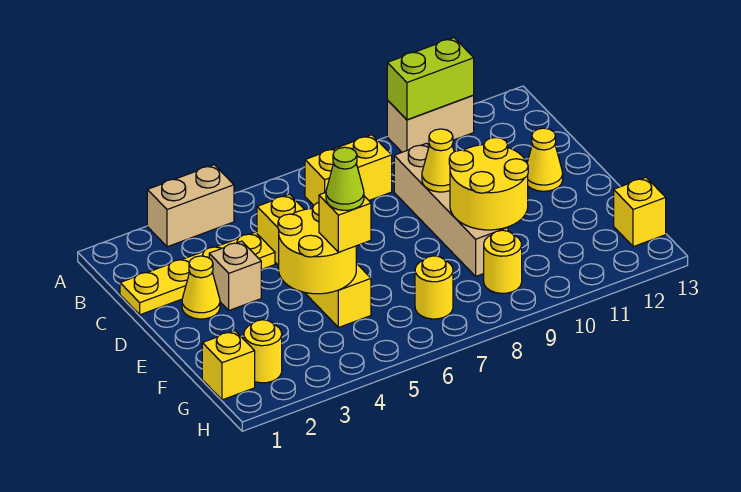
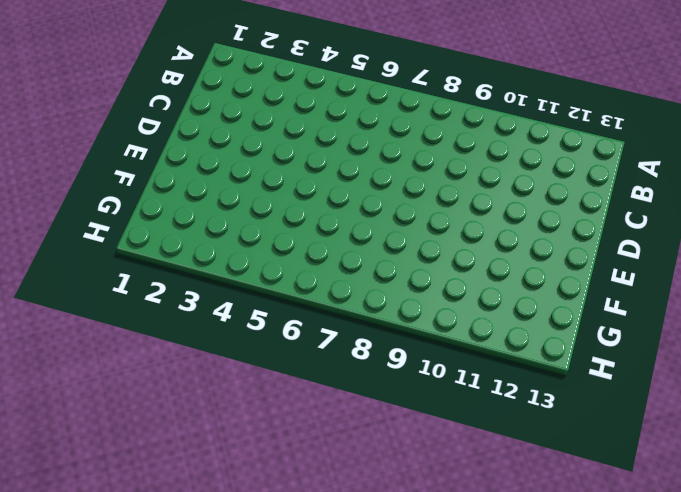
none -> tan 1x2 brick [147,165,234,247]
none -> tan 1x2 brick [387,95,474,152]
none -> yellow 1x2 brick [305,135,392,206]

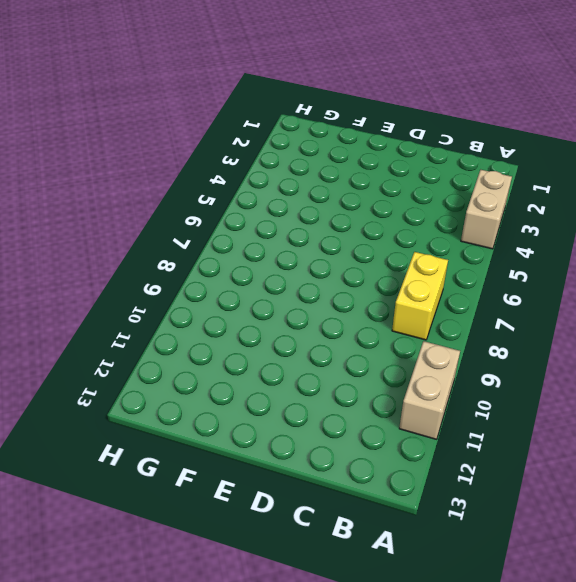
none -> yellow 1x4 plate [120,232,275,315]
none -> yellow 1x4 brick [257,194,371,328]
none -> tan 1x4 brick [394,143,508,276]

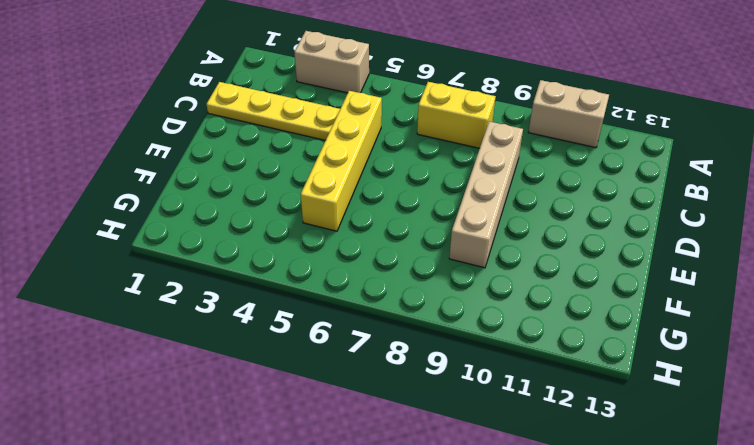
none -> yellow 1x1 cone [182,256,220,319]
none -> tan 1x1 brick [209,241,261,310]
none -> yellow 1x1 cone [527,128,563,191]

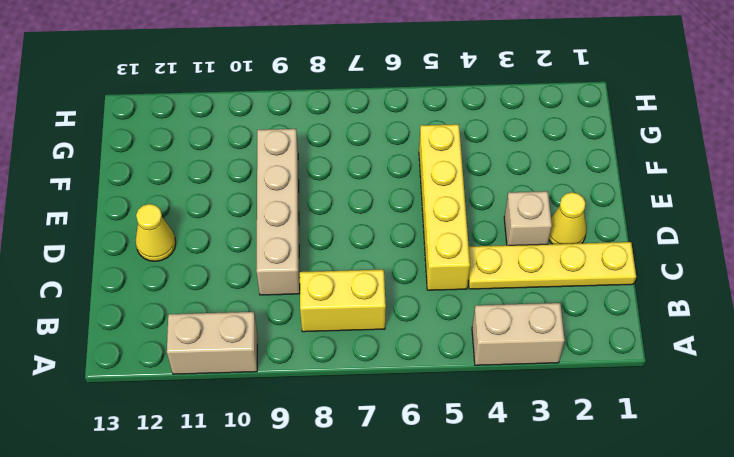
none -> yellow 1x1 brick [202,331,255,400]
none -> yellow 1x1 round brick [244,320,282,383]
none -> yellow 1x1 round brick [415,256,453,319]

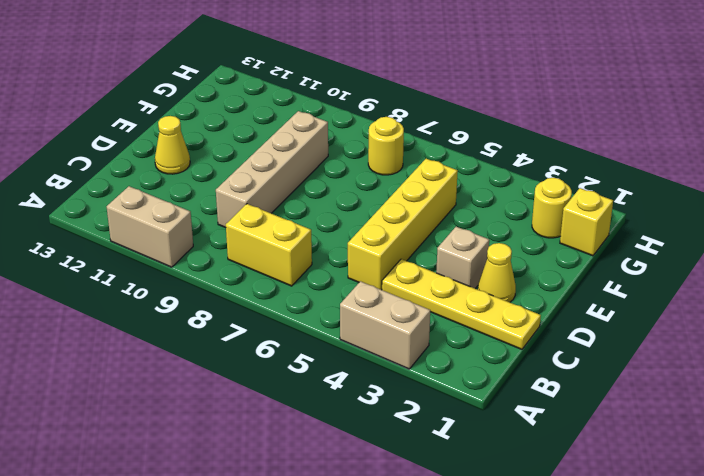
none -> yellow 1x1 round brick [484,230,522,293]
none -> yellow 1x1 brick [614,177,666,247]
none -> lime 1x2 brick [387,38,474,120]

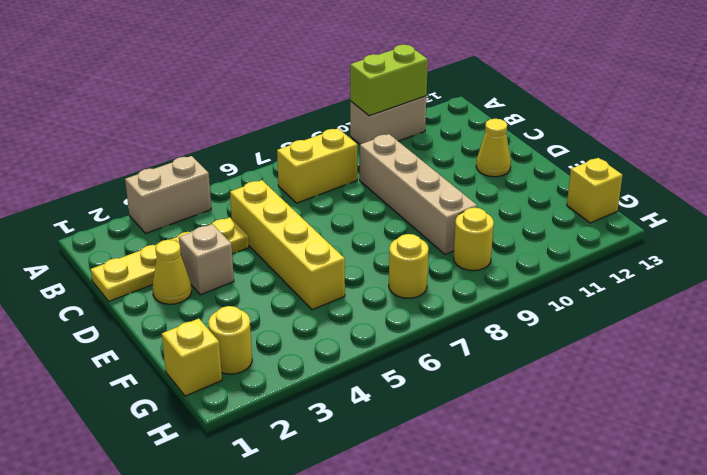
none -> yellow 1x1 cone [422,129,454,192]
none -> yellow 2x2 round brick [278,202,356,294]
none -> yellow 2x2 round brick [449,138,528,230]

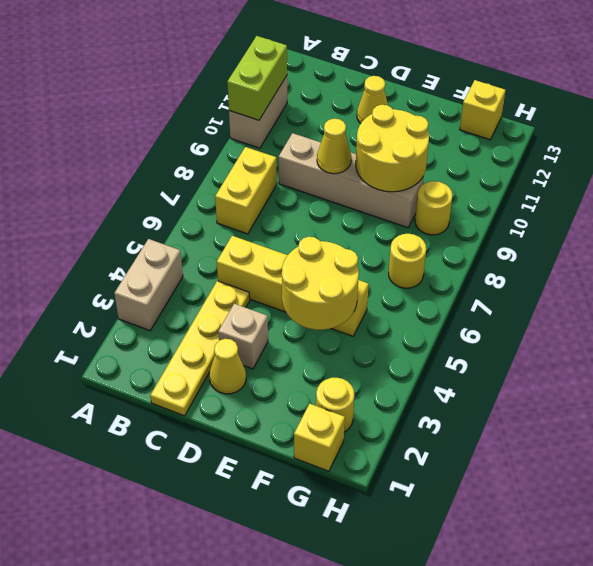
none -> yellow 1x1 brick [319,193,371,252]
none -> lime 1x1 cone [326,147,364,210]

